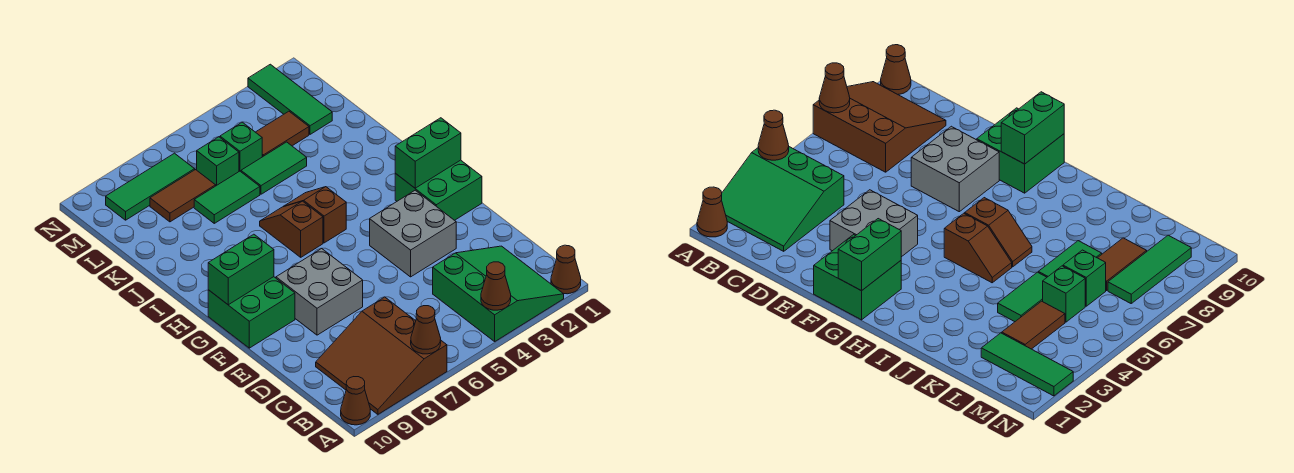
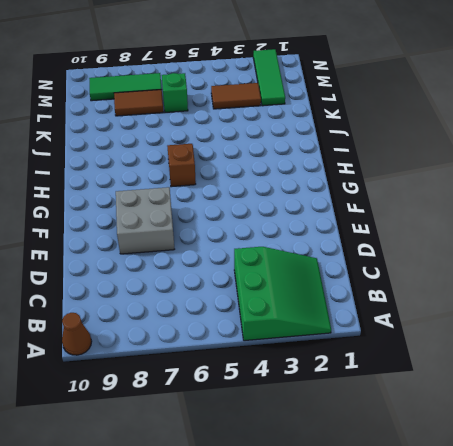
none -> brown 1x1 cone [551,245,581,294]
none -> brown 3x3 slope [316,297,447,414]
none -> grey 2x2 brick [370,190,456,277]

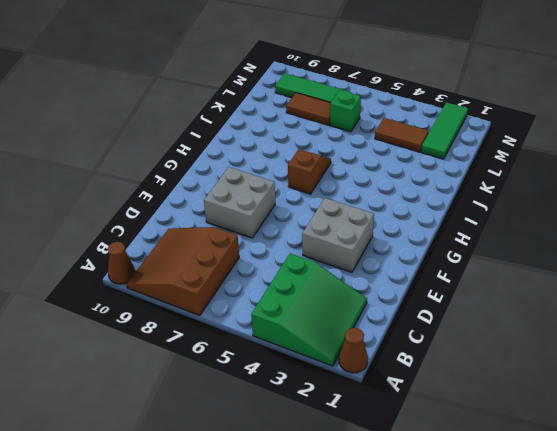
none -> green 2x2 brick [395,160,482,220]
none -> green 2x2 brick [208,277,295,348]
none -> brown 1x2 slope [283,187,346,243]

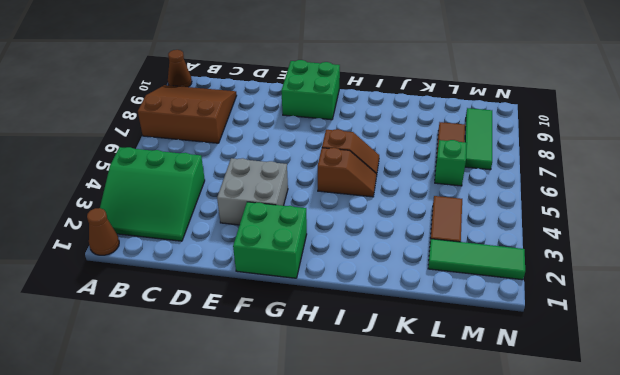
none -> grey 2x2 brick [276,249,363,335]
none -> green 1x2 tile [241,142,307,194]
none -> green 1x2 tile [194,171,260,223]

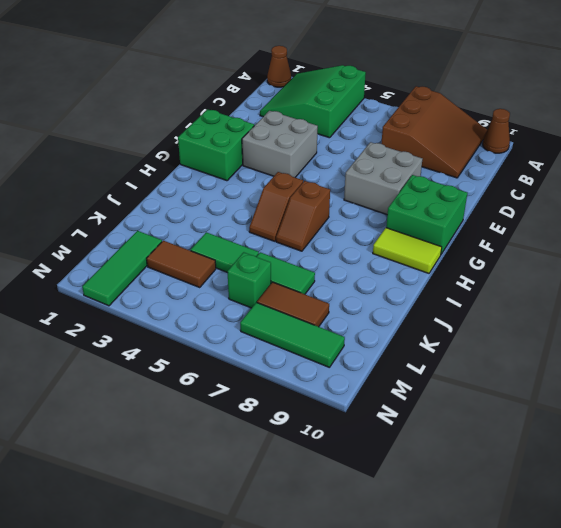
lime 1x2 tile [373,228,442,273] -> none
none -> green 1x1 brick [220,122,262,171]
none -> brown 1x1 cone [481,262,511,310]
none -> brown 1x1 cone [411,306,441,354]

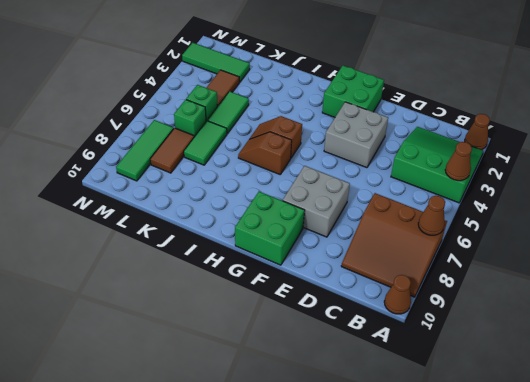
none -> green 1x2 brick [395,118,461,188]
none -> green 1x2 brick [208,234,274,305]

